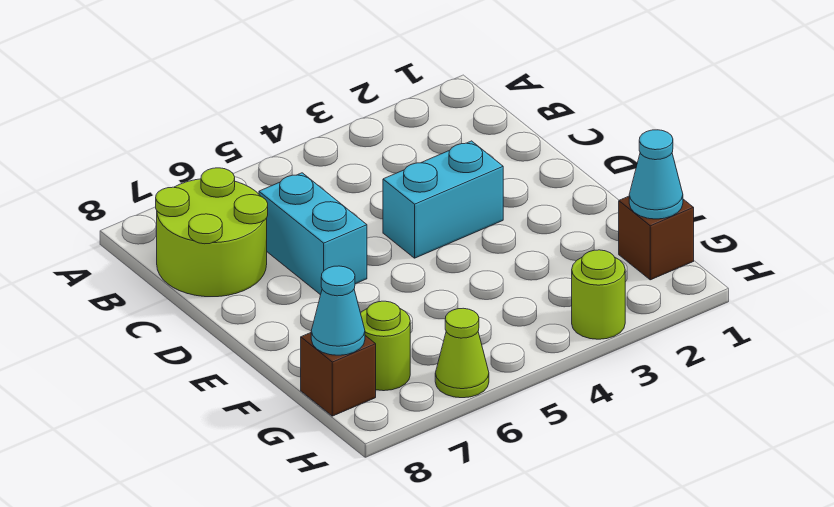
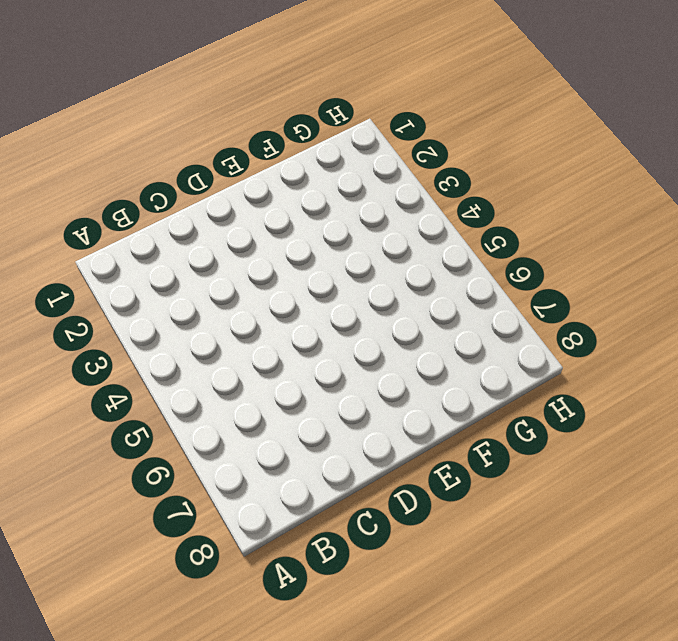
none -> lime 2x2 round brick [156,168,268,297]
none -> cyan 1x2 brick [259,173,367,295]

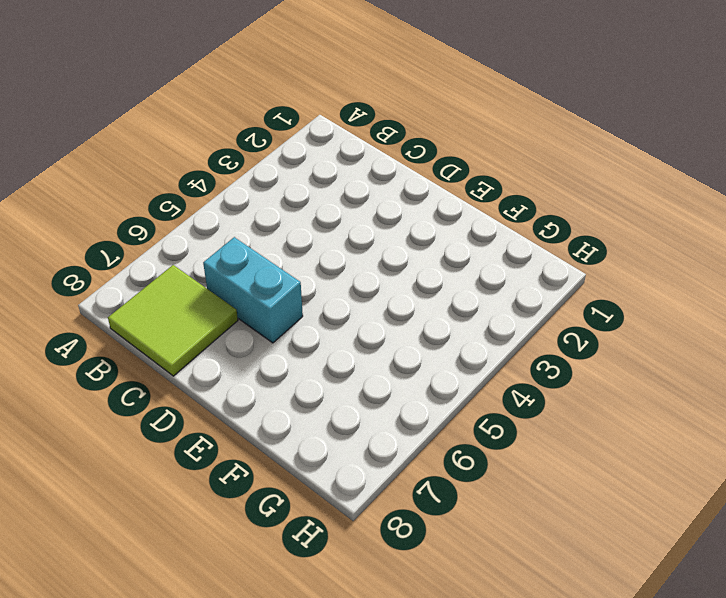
lime 2x2 tile [108,265,238,376] -> lime 2x2 round brick [156,168,268,297]
none -> cyan 1x2 brick [383,141,503,258]
none -> brown 1x1 brick [619,196,694,280]

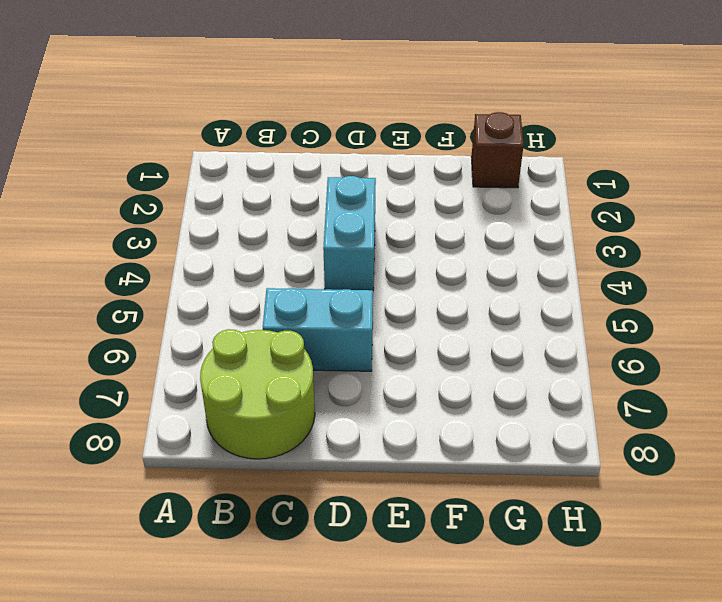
none -> lime 1x1 round brick [361,301,410,391]
none -> brown 1x1 brick [301,333,376,416]

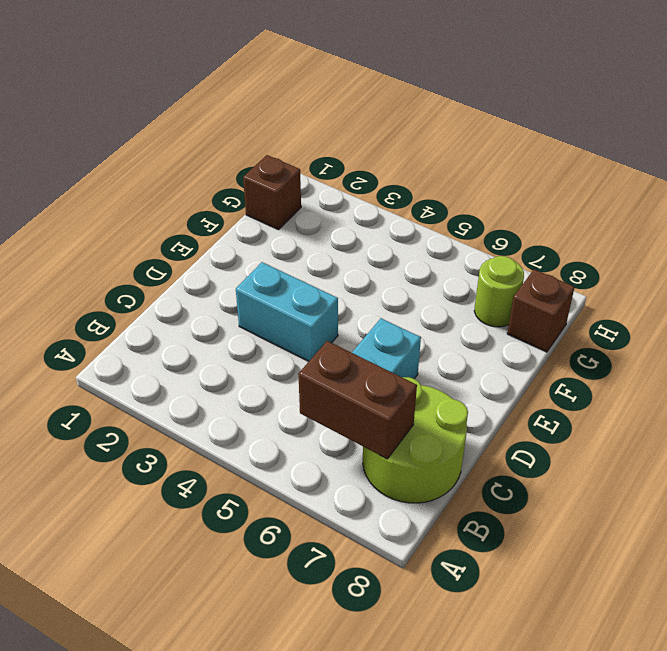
brown 1x2 brick [299,341,417,459] -> none
none -> lime 1x1 round brick [572,250,625,339]
none -> lime 1x1 cone [435,308,489,398]

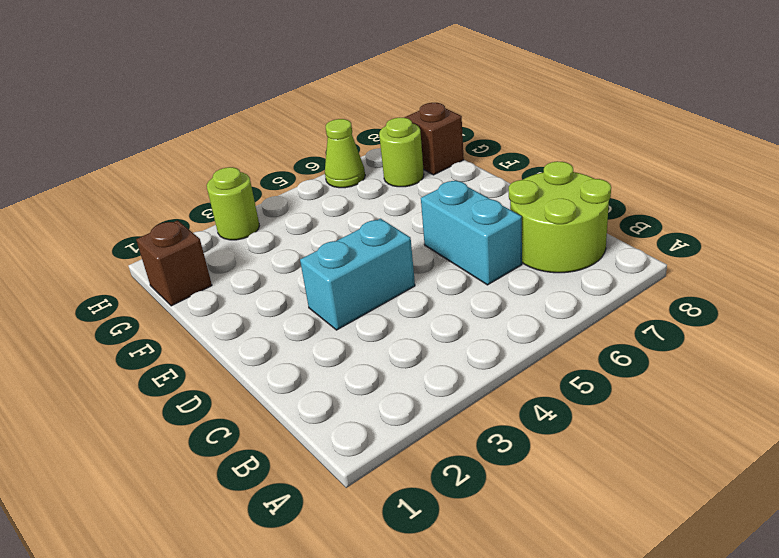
none -> cyan 1x1 cone [629,130,683,219]
none -> cyan 1x1 cone [311,266,365,355]

